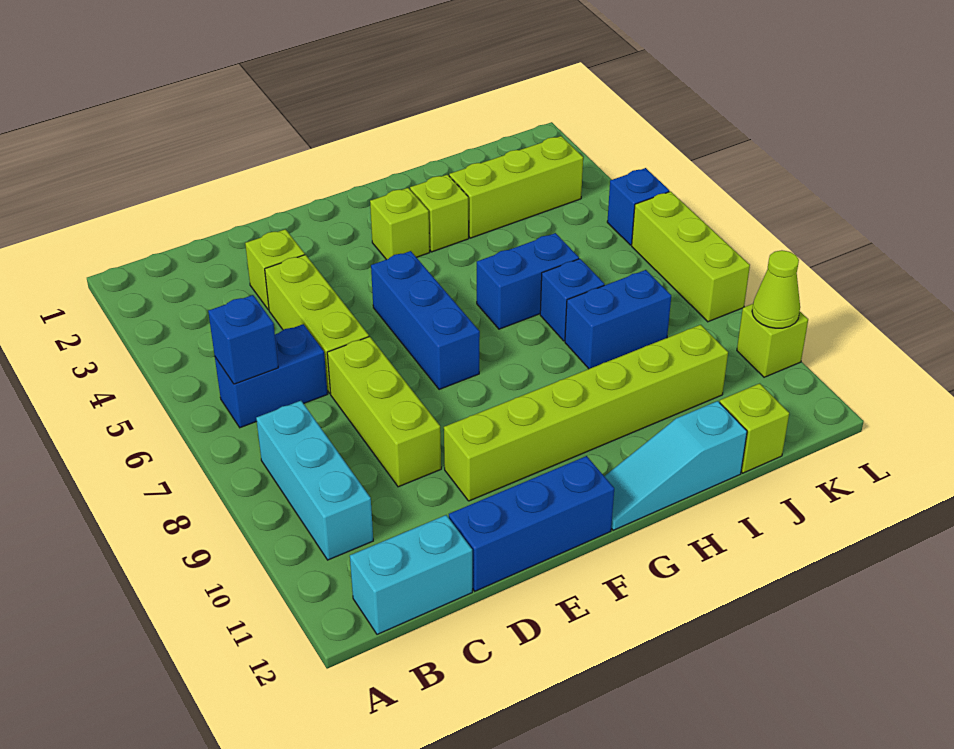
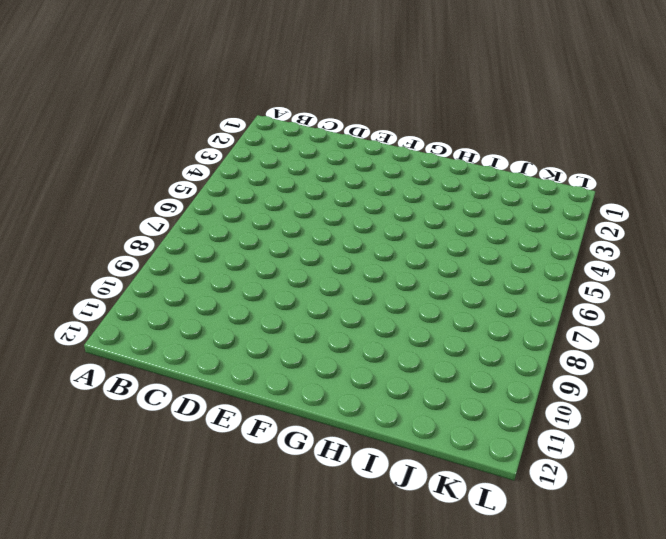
none -> blue 1x2 brick [215,324,327,428]
none -> cyan 1x3 brick [256,401,373,560]
none -> cyan 1x2 brick [350,515,472,634]

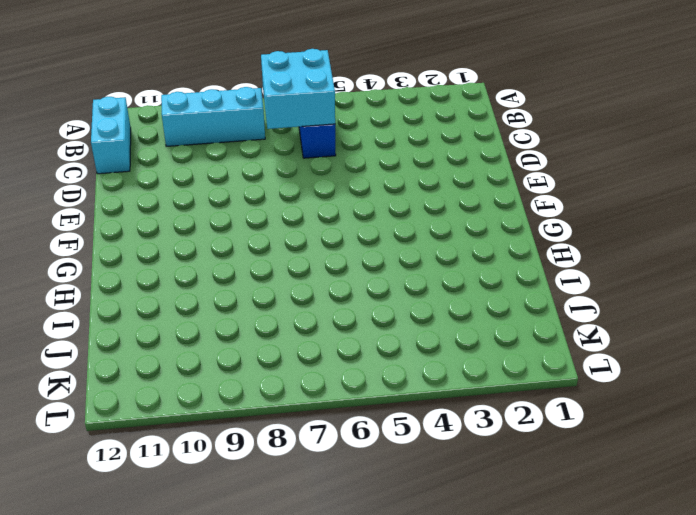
cyan 2x2 brick [261,49,335,129] -> blue 1x1 brick [208,295,278,384]
none -> lime 1x1 brick [245,229,305,310]
none -> lime 1x3 brick [265,255,369,393]
none -> lime 1x3 brick [327,336,441,487]

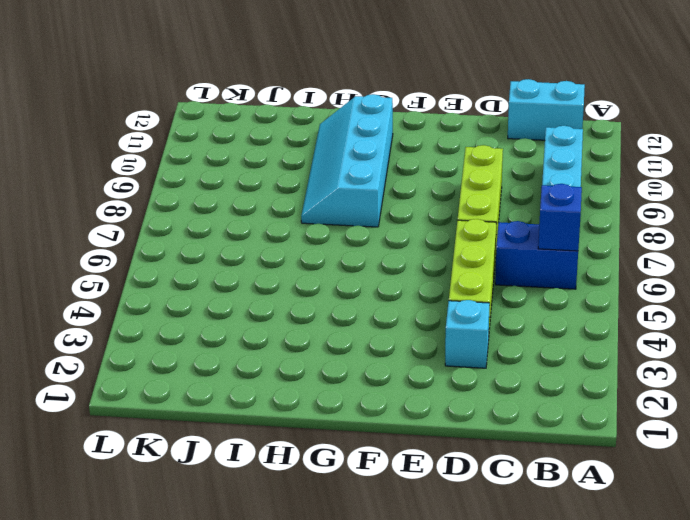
cyan 1x1 brick [445,300,490,368] -> lime 1x1 brick [245,229,305,310]
cyan 2x4 slope [301,94,393,227] -> lime 1x6 brick [444,325,728,501]
none -> blue 1x3 brick [449,456,614,591]
none -> blue 1x3 brick [371,251,480,390]
none -> lime 1x1 brick [370,188,430,260]

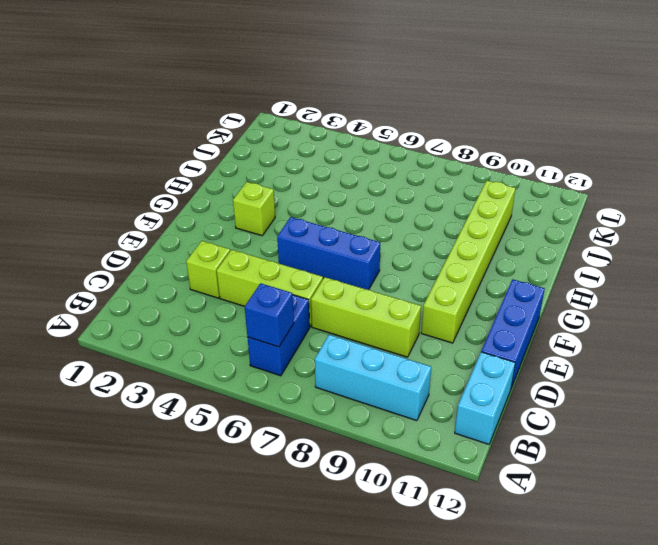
none -> cyan 1x3 slope [604,401,747,530]
none -> lime 1x1 brick [410,175,469,252]
none -> blue 1x2 brick [477,233,579,329]

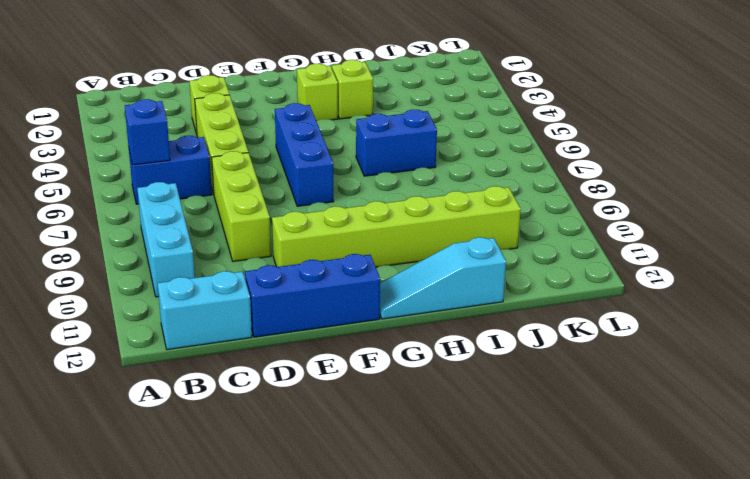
none -> lime 1x3 brick [449,136,583,238]
none -> blue 1x1 brick [540,259,604,341]
none -> blue 1x2 brick [565,270,671,369]

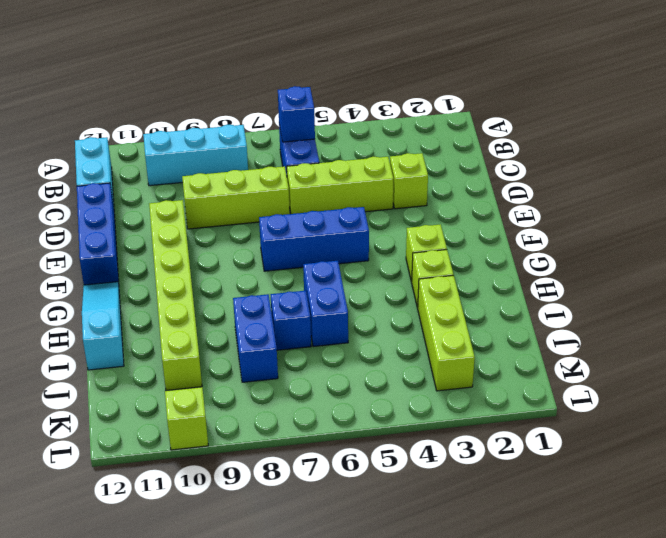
none -> lime 1x1 brick [720,383,789,473]
none -> blue 1x1 brick [607,168,669,245]
none -> lime 1x3 brick [632,191,750,322]

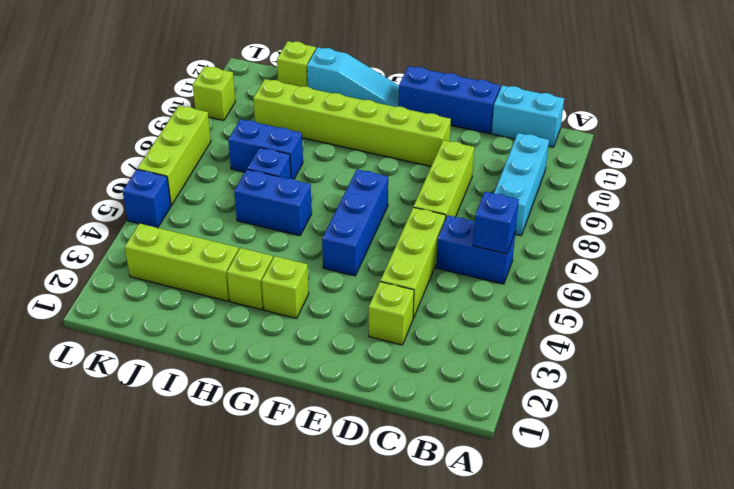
none -> lime 1x1 cone [752,250,800,328]

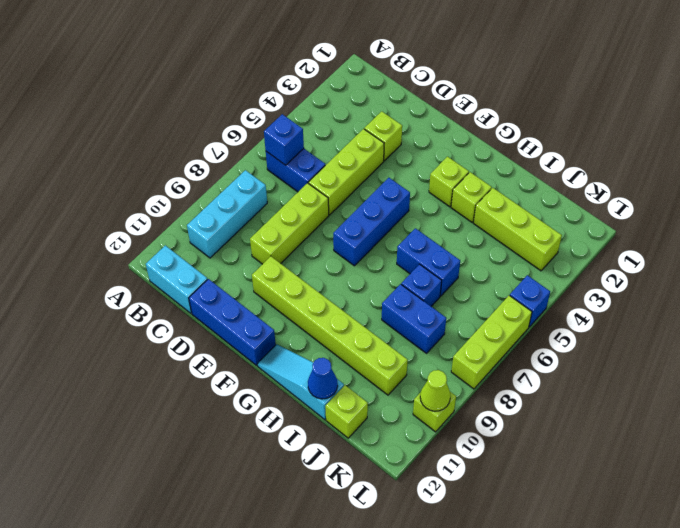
blue 1x1 cone [308,358,338,399] -> none

